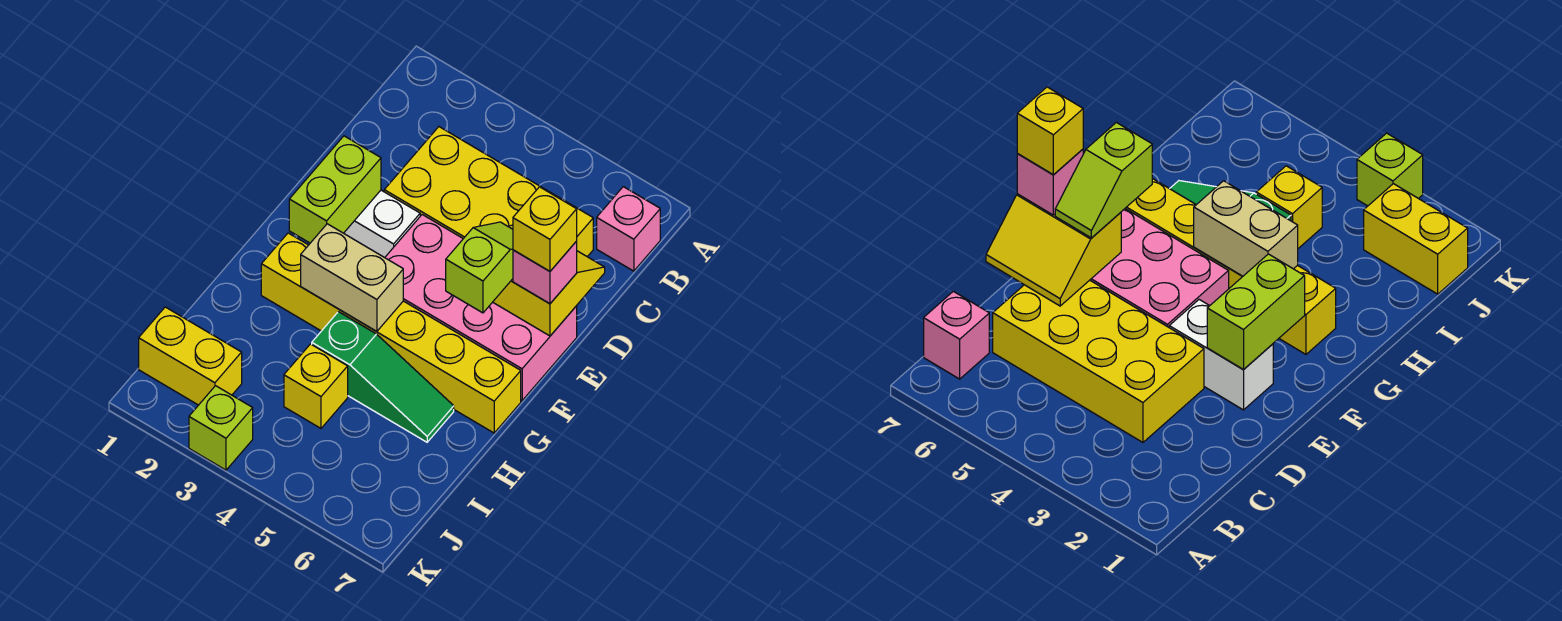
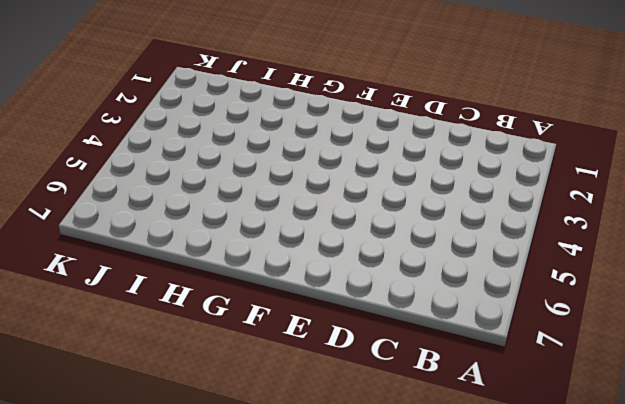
none -> pink 1x1 brick [597,187,660,271]
none -> yellow 2x4 brick [384,127,593,257]
none -> white 1x2 brick [344,190,420,258]

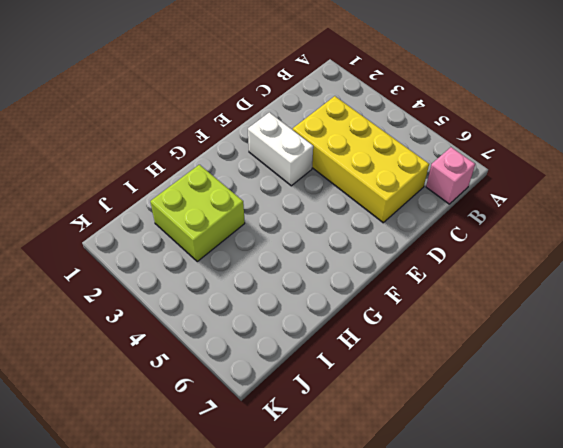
lime 2x2 brick [150,165,245,261] -> none
none -> pink 2x4 brick [385,215,577,401]
none -> yellow 1x6 brick [261,233,521,433]
none -> green 1x3 slope [312,312,454,442]

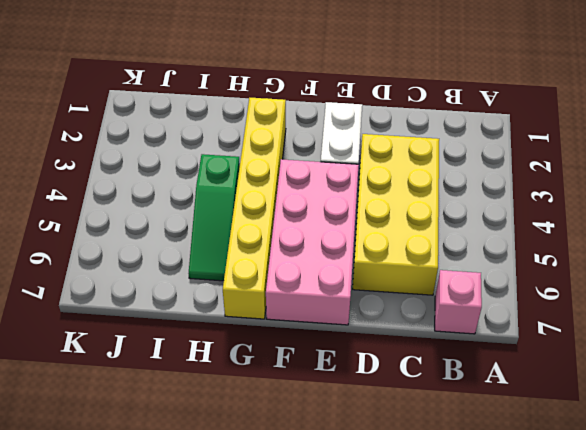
none -> yellow 1x1 brick [284,344,348,428]
none -> yellow 1x2 brick [139,307,242,405]
none -> lime 1x1 brick [189,386,253,470]

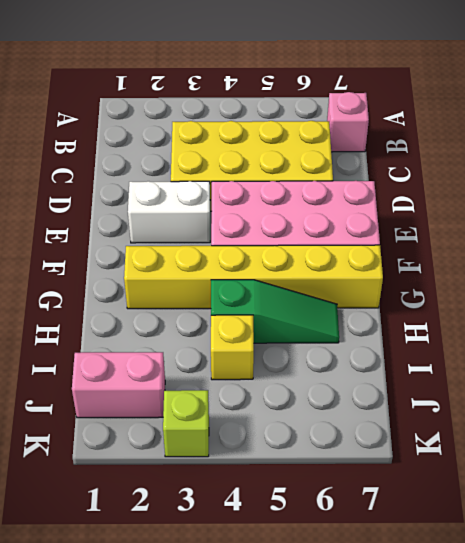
pink 1x2 brick [72,352,165,418] -> yellow 1x2 brick [139,307,242,405]
none -> yellow 2x2 slope [493,225,605,336]
none -> lime 1x2 brick [289,136,381,243]
none -> tan 1x2 brick [301,224,403,332]

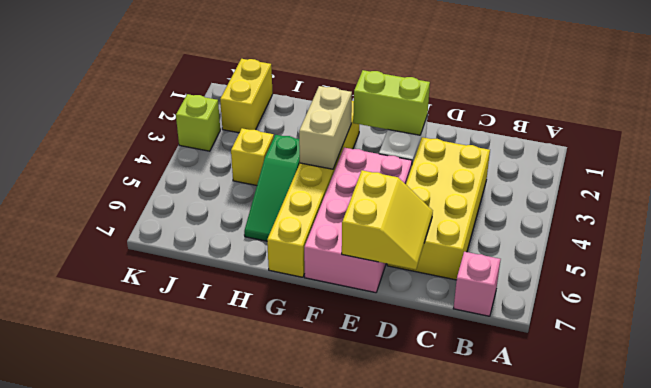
none -> lime 1x2 slope [446,222,513,313]
none -> pink 1x1 brick [513,241,577,304]
none -> yellow 1x1 brick [513,187,577,271]

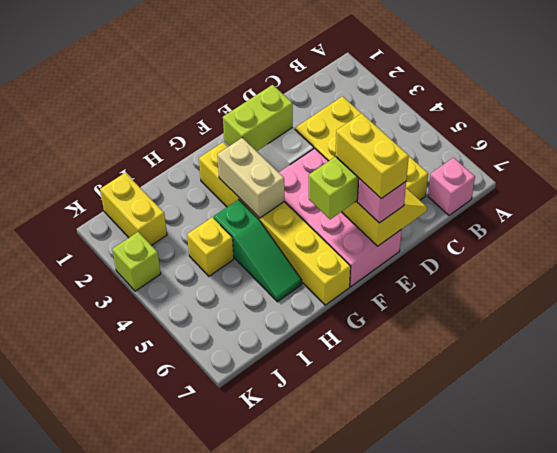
yellow 1x2 brick [335,113,409,198] -> yellow 1x1 brick [513,187,577,271]

